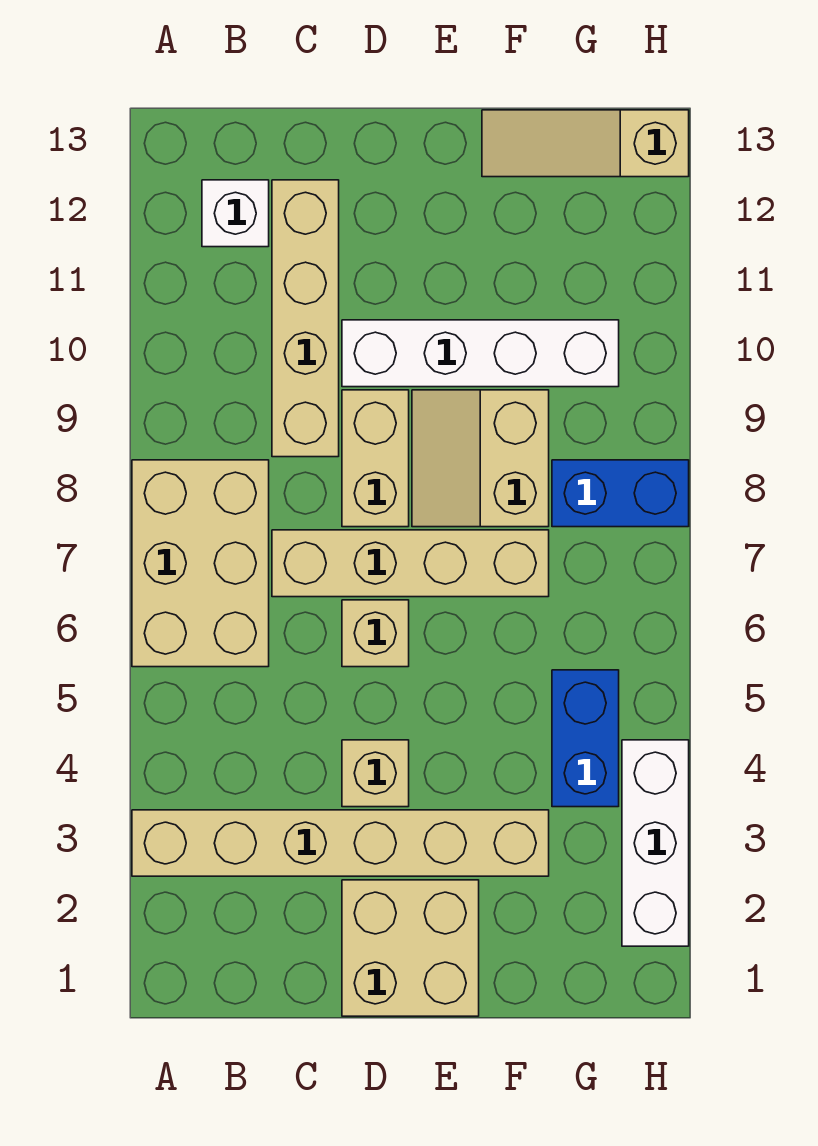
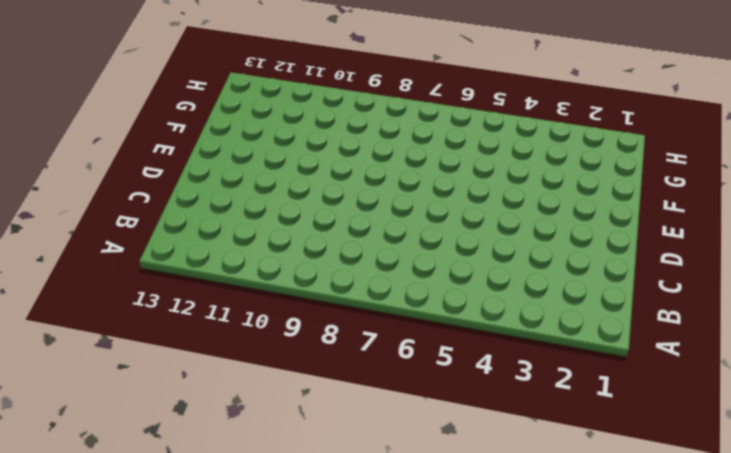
none -> tan 1x6 brick [132,810,549,876]
none -> tan 2x3 brick [132,460,269,667]
none -> white 1x1 brick [202,180,269,247]

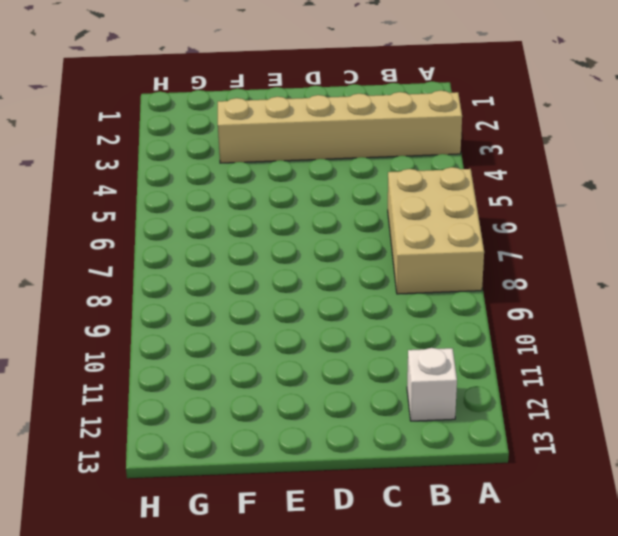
none -> tan 1x4 brick [272,530,549,597]
none -> tan 1x4 brick [272,180,339,457]
none -> tan 2x2 brick [342,880,479,1016]

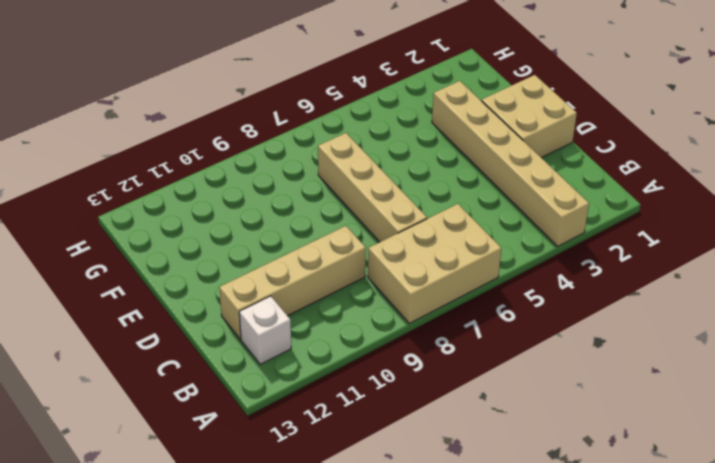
none -> tan 1x1 brick [342,740,409,807]
none -> tan 1x1 brick [342,600,409,667]
none -> tan 1x2 brick [342,390,409,527]

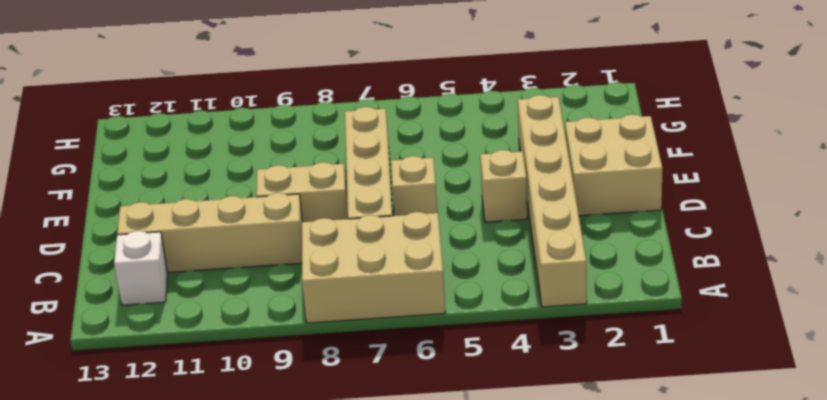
none -> white 1x4 brick [342,320,619,387]
none -> tan 2x2 slope [412,390,549,527]
none -> tan 1x3 slope [482,110,689,177]

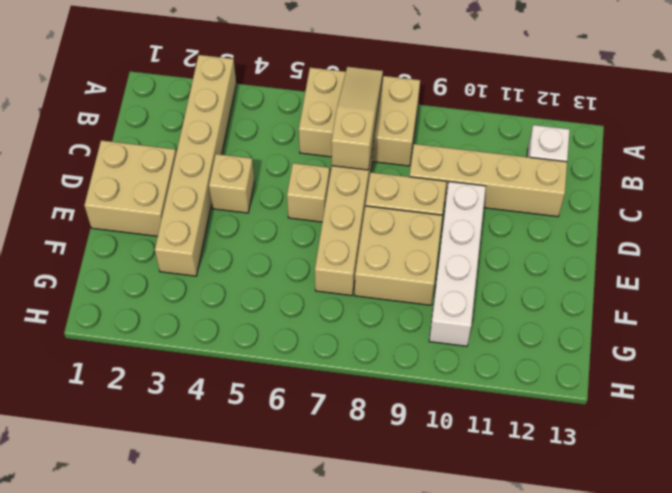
tan 1x3 slope [331,67,383,170] -> tan 1x3 slope moved to [482,110,689,177]
tan 2x2 brick [355,206,442,305] -> tan 2x2 slope [412,390,549,527]
none -> blue 1x2 brick [552,670,619,807]
none -> blue 1x2 brick [552,460,689,527]
none -> white 1x3 brick [622,740,689,946]

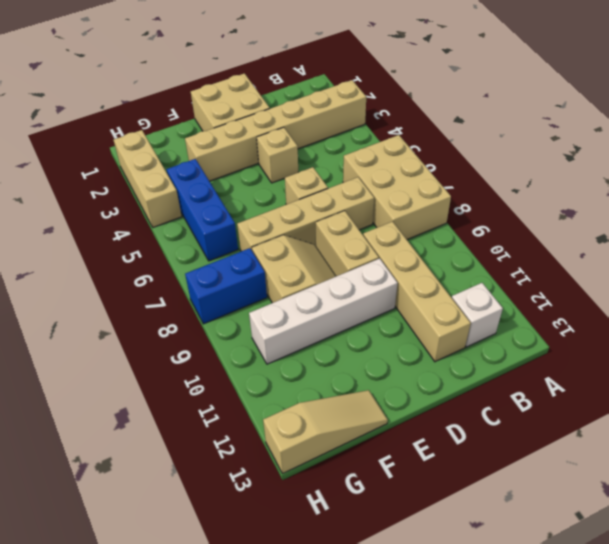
blue 1x3 brick [166,159,238,261] -> blue 1x2 brick [552,670,619,807]
tan 1x3 brick [114,130,182,227] -> white 1x3 brick [622,740,689,946]

